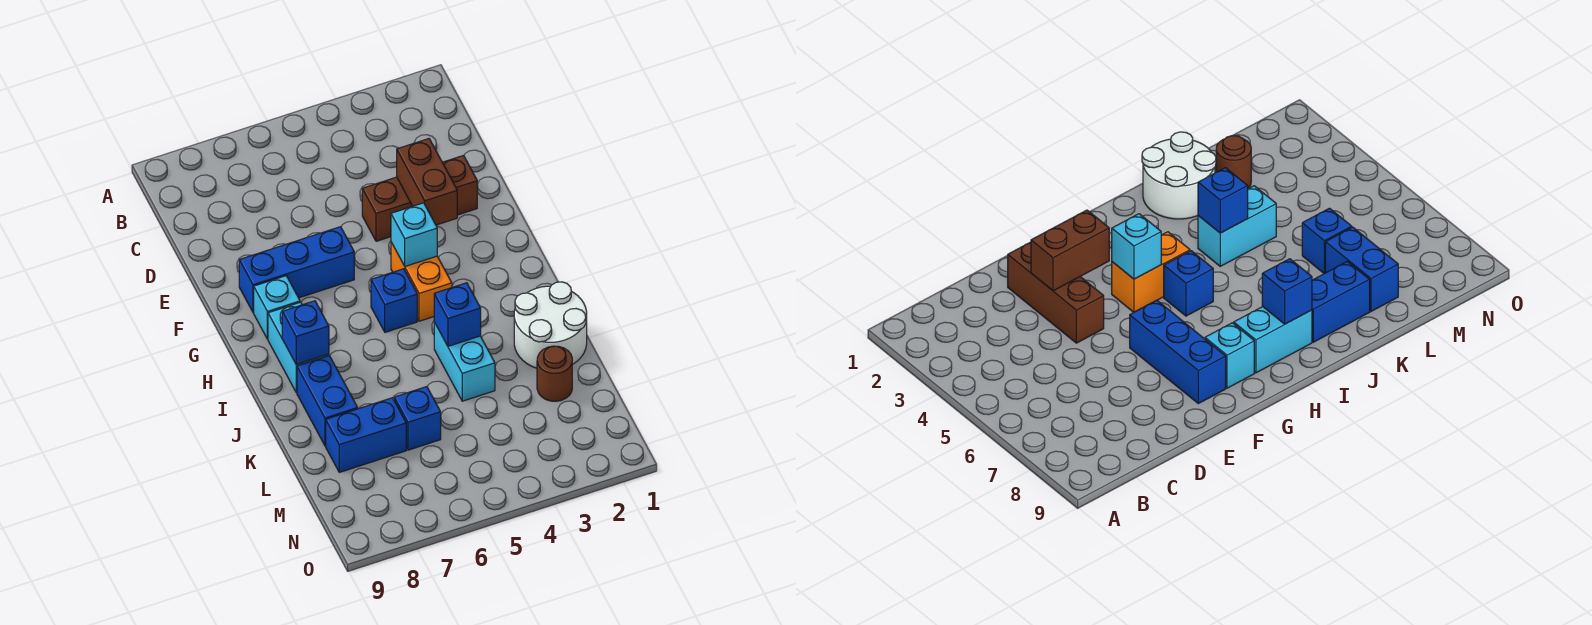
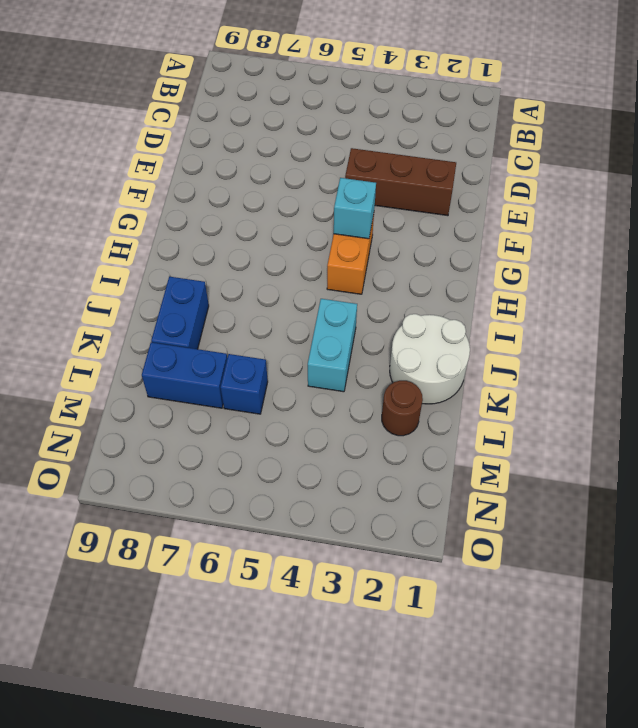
none -> blue 1x3 brick [239,227,354,313]
none -> cyan 1x1 brick [254,276,300,339]
none -> blue 1x1 brick [371,269,417,332]

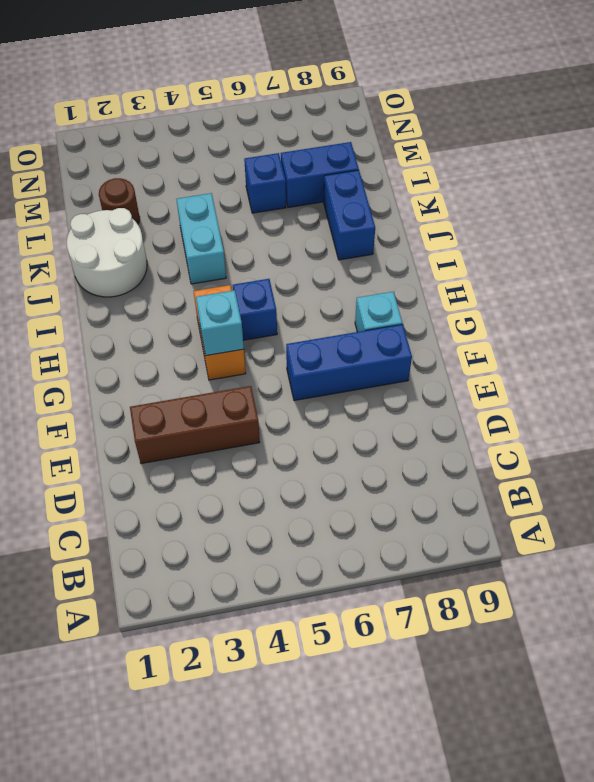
none -> cyan 1x2 brick [268,302,329,392]
none -> brown 1x2 brick [397,139,457,225]
none -> blue 1x1 brick [282,301,329,364]

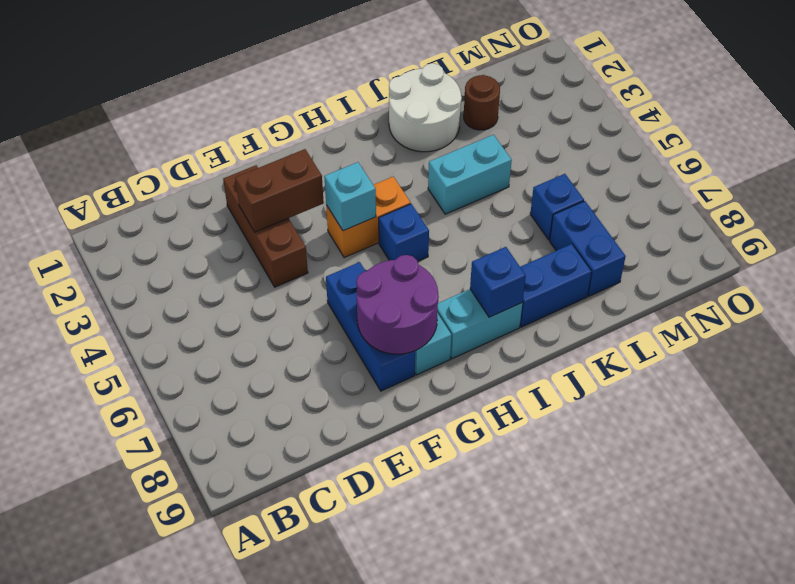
purple 2x2 round brick [356,255,439,354] -> none
none -> blue 1x1 brick [434,283,481,346]

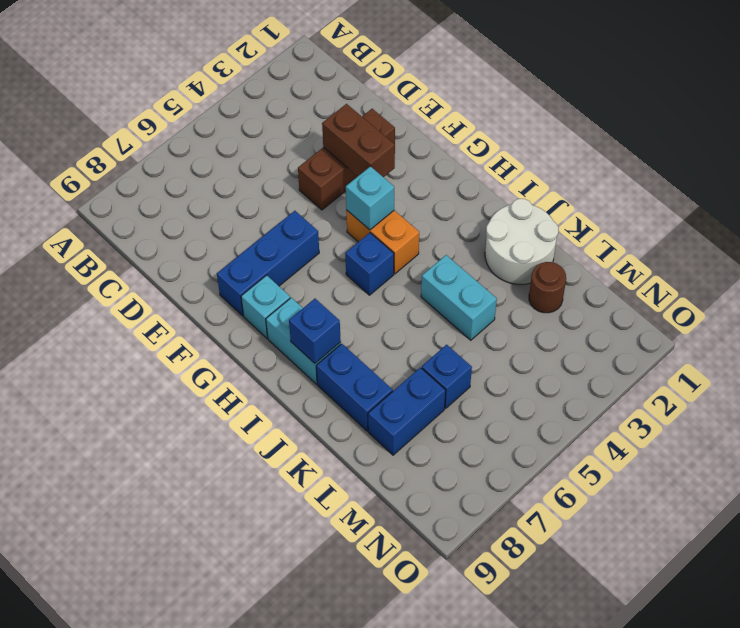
none -> blue 1x1 brick [434,283,481,346]

